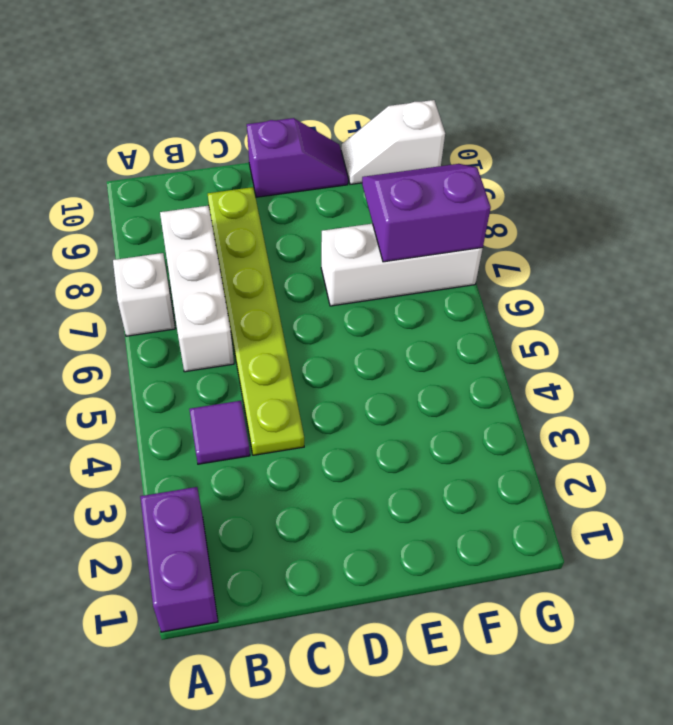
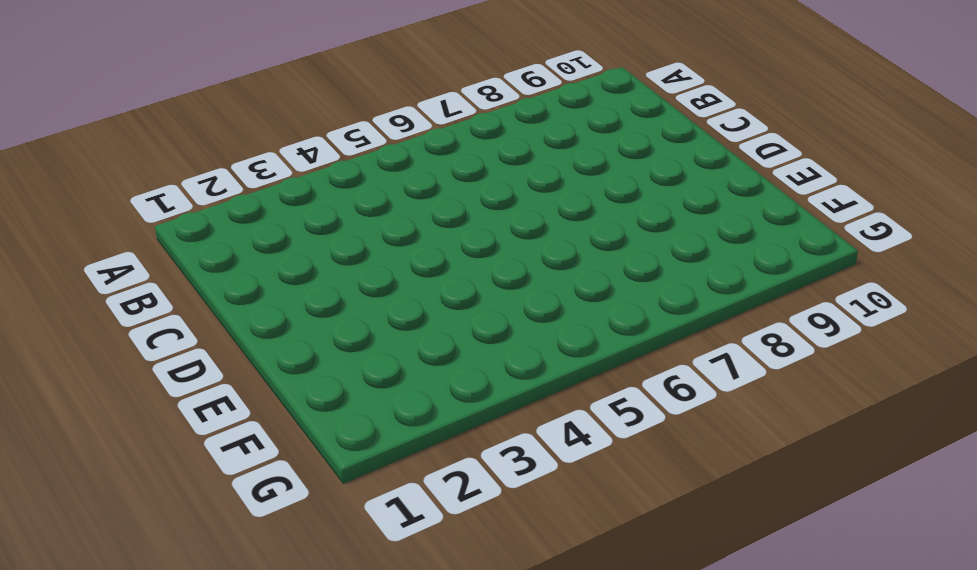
none -> purple 1x2 brick [140,487,218,632]
none -> white 1x1 brick [113,253,175,336]

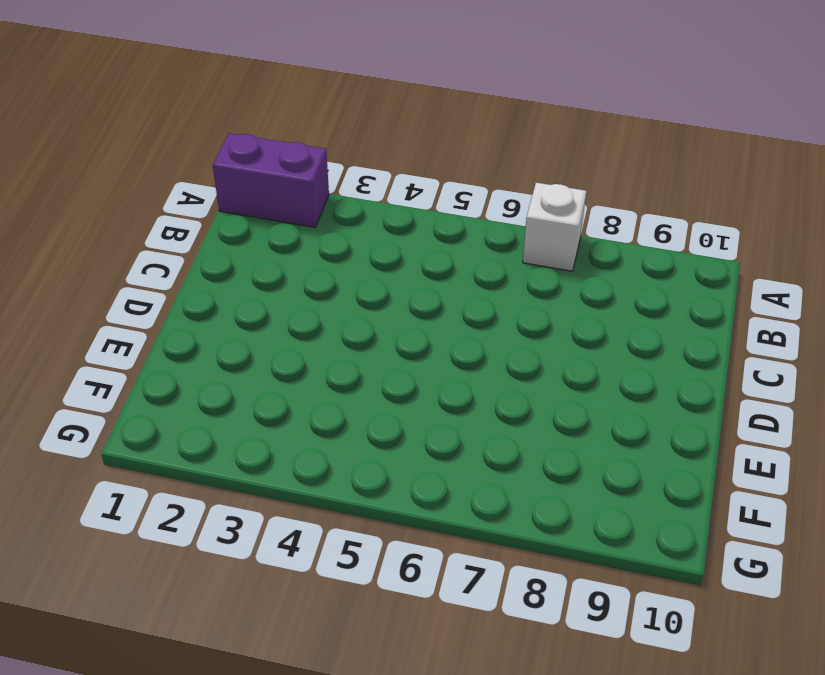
none -> purple 1x1 tile [189,401,250,464]
none -> white 1x3 brick [160,206,234,372]

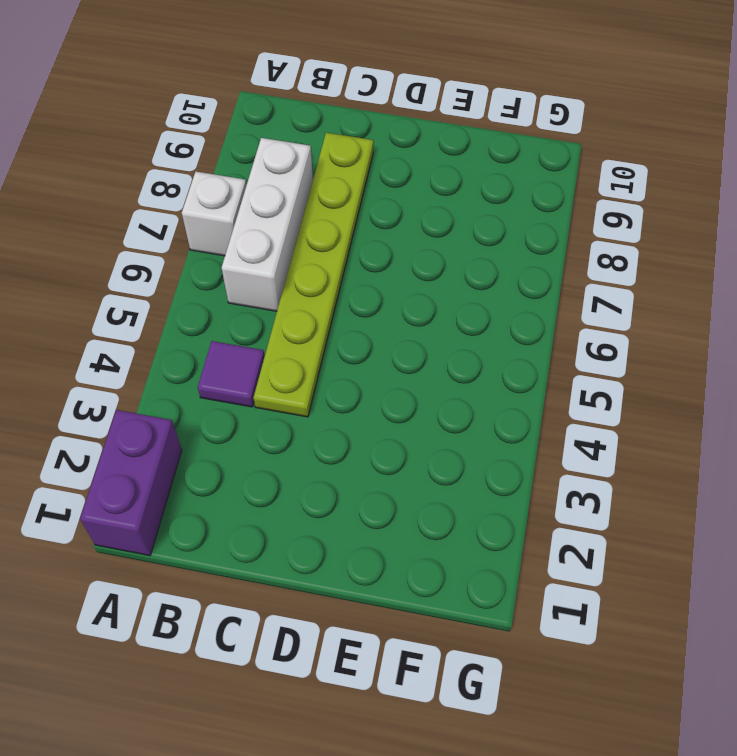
none -> purple 1x2 slope [247,118,348,197]
none -> white 1x3 brick [321,224,483,306]

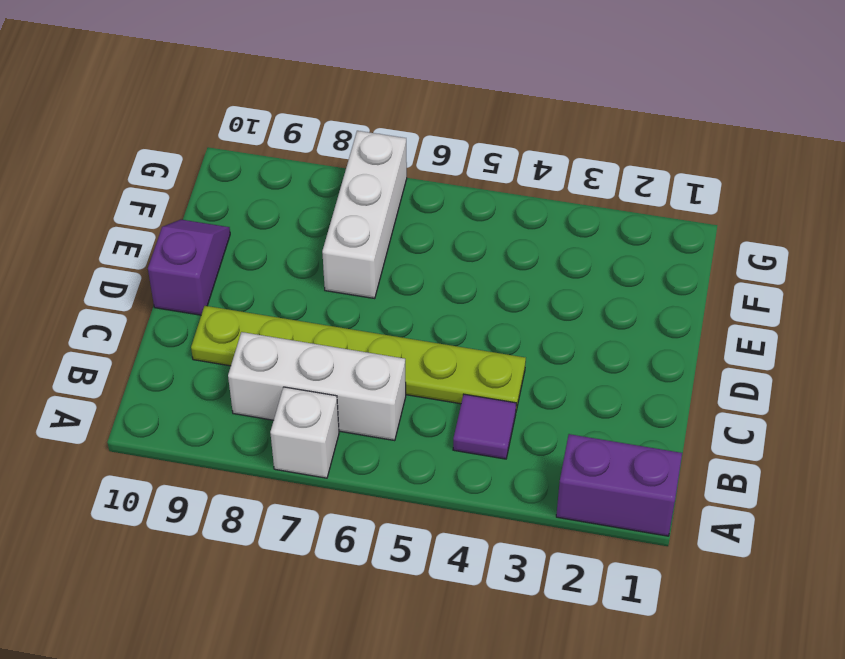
none -> white 1x2 slope [341,100,445,184]
none -> purple 2x2 slope [362,164,491,262]

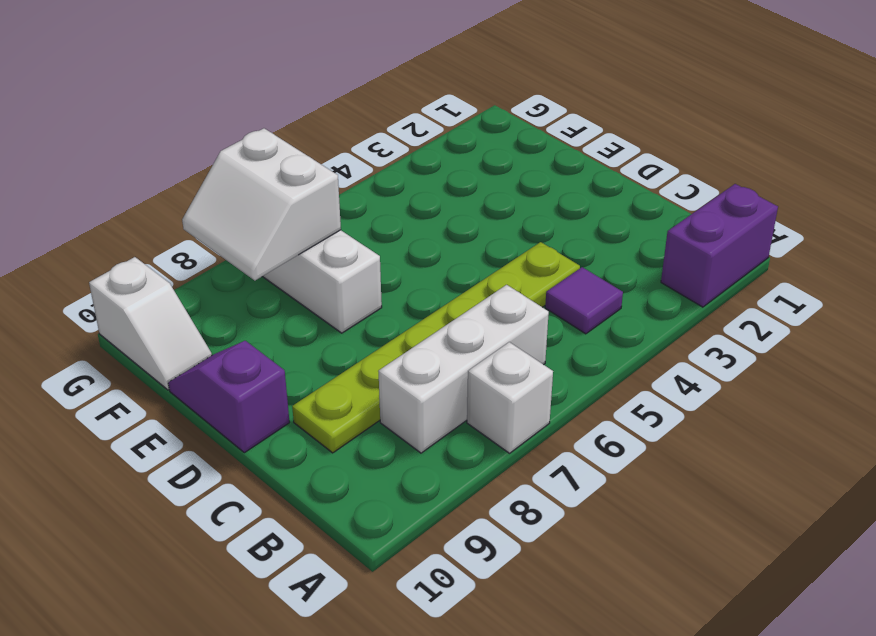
white 2x2 slope [182,128,341,280] -> purple 2x2 slope [362,164,491,262]

